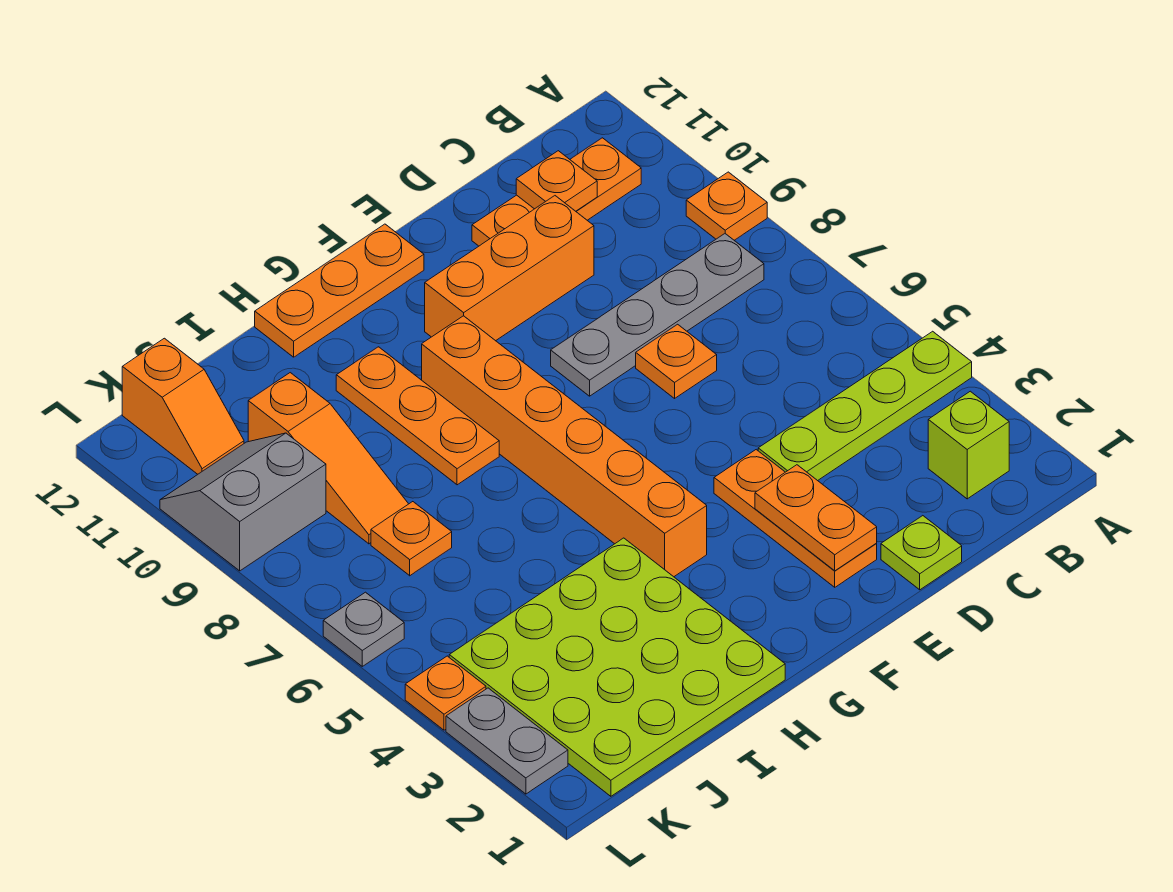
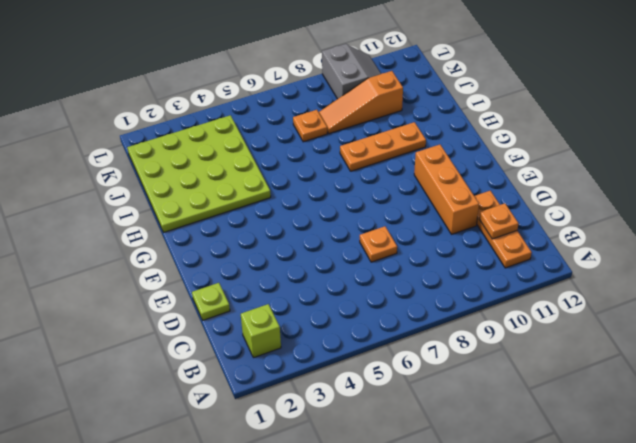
none -> lime 1x4 plate [758,331,972,481]
none -> orange 1x1 plate [686,172,767,240]
none -> grey 1x4 plate [551,234,764,396]

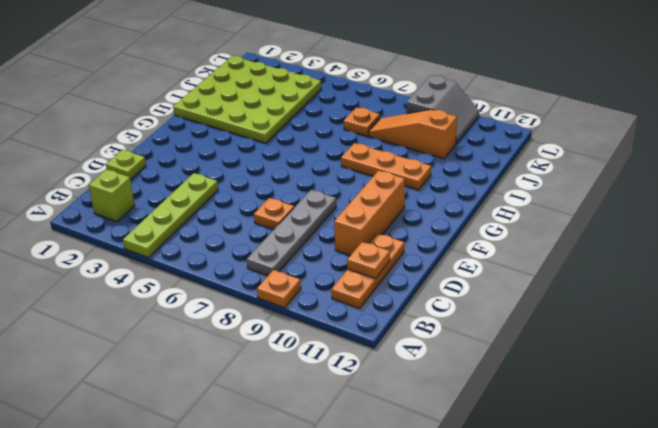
none -> orange 1x3 plate [714,450,877,587]
none -> orange 1x3 plate [255,224,424,357]
none -> orange 1x6 brick [422,316,707,577]

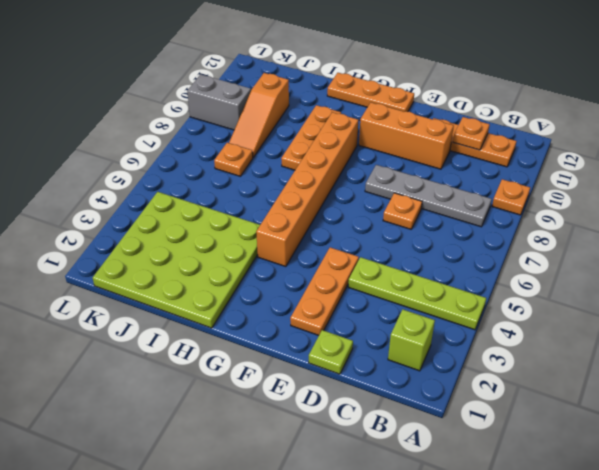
none -> orange 1x2 slope [122,338,244,474]
none -> grey 1x2 plate [446,688,568,794]
none -> orange 1x1 plate [405,656,486,730]

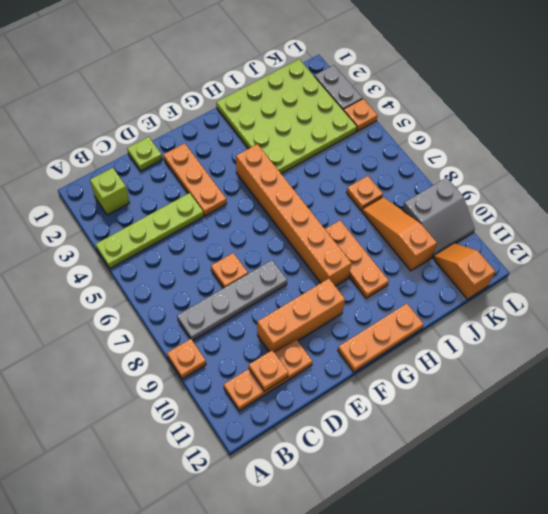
none -> grey 1x1 plate [323,592,404,666]
none -> orange 1x2 plate [755,465,877,571]

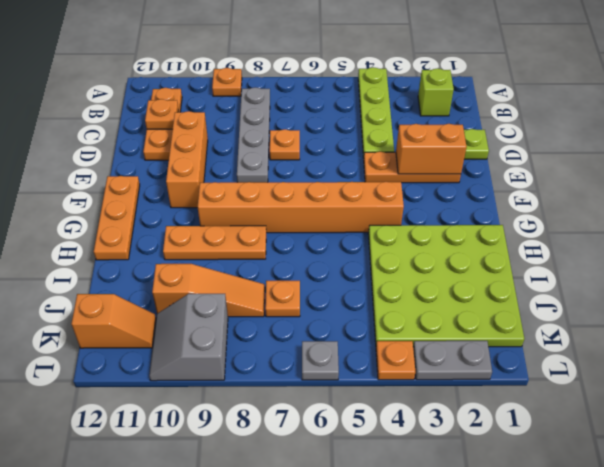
orange 1x2 brick [396,124,467,174] -> orange 1x2 plate [755,465,877,571]

